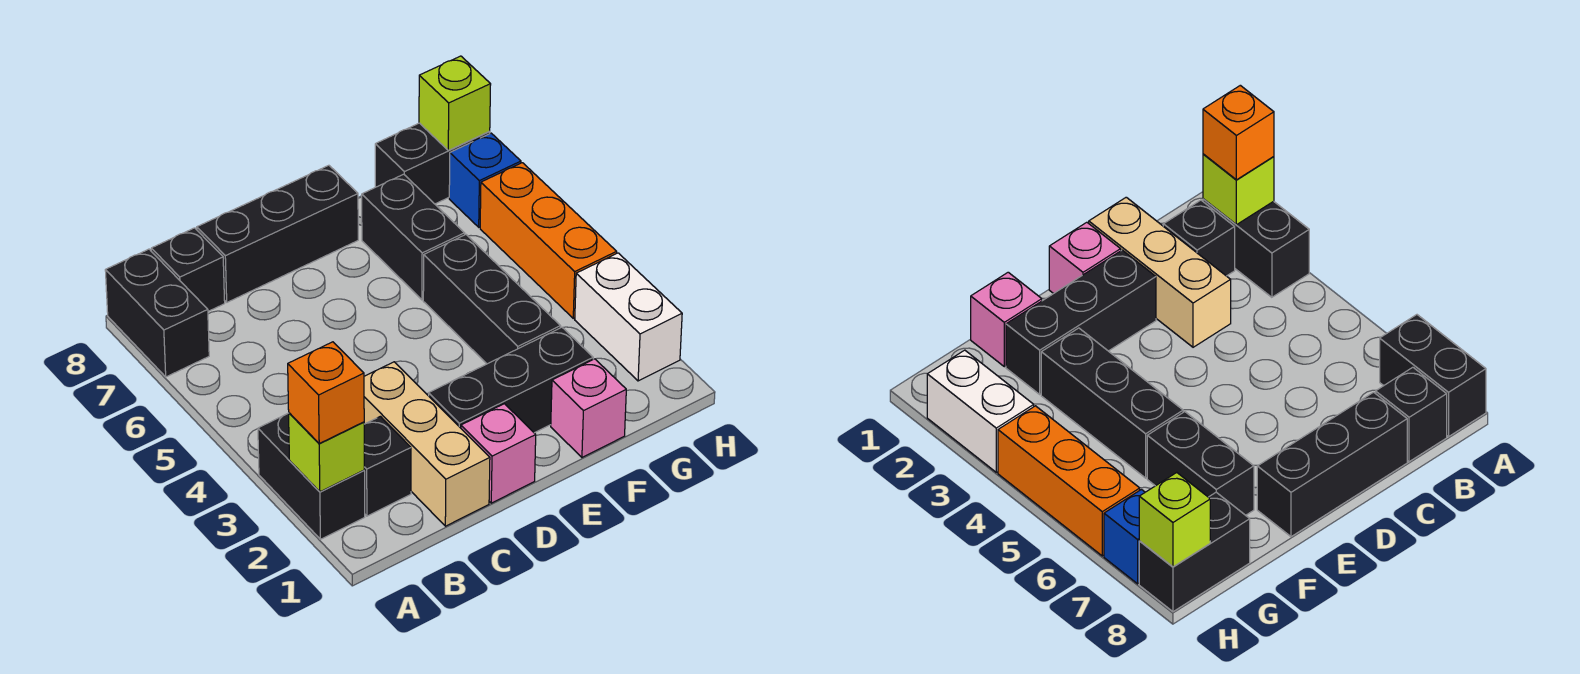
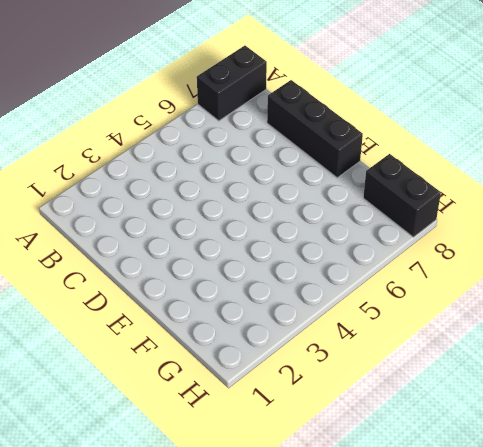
none -> black 1x2 brick [258,413,365,539]
none -> black 1x1 brick [364,416,411,516]
none -> black 1x1 brick [151,228,225,311]

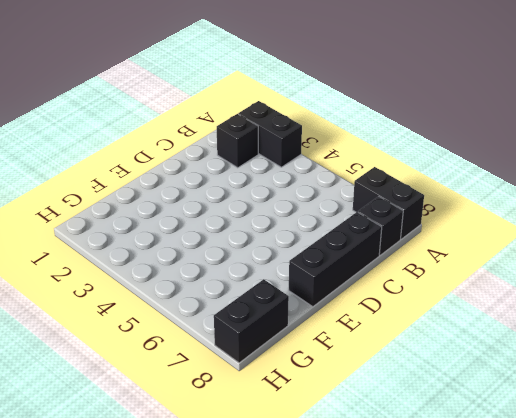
none -> tan 1x3 brick [364,362,490,526]
none -> pink 1x1 brick [461,404,536,503]
none -> black 1x3 brick [429,327,593,433]

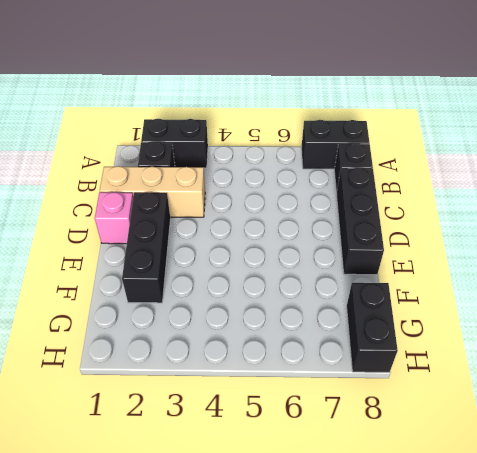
none -> pink 1x1 brick [551,359,626,457]
none -> black 1x3 brick [423,235,561,364]
none -> black 1x2 brick [362,174,465,300]

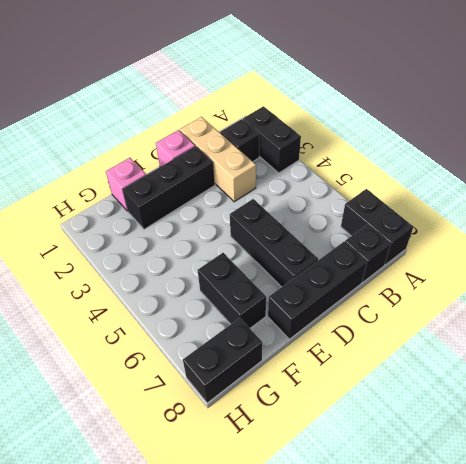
black 1x3 brick [230,199,318,287] -> black 1x3 brick moved to [423,235,561,364]
none -> white 1x2 brick [575,253,682,381]
none -> orange 1x3 brick [480,163,617,318]
none -> blue 1x1 brick [449,133,521,227]

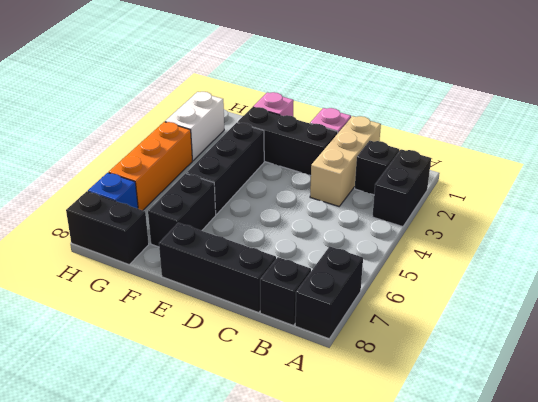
none -> lime 1x1 brick [289,413,364,492]
none -> lime 1x1 brick [419,56,491,150]
none -> orange 1x1 brick [288,342,364,443]

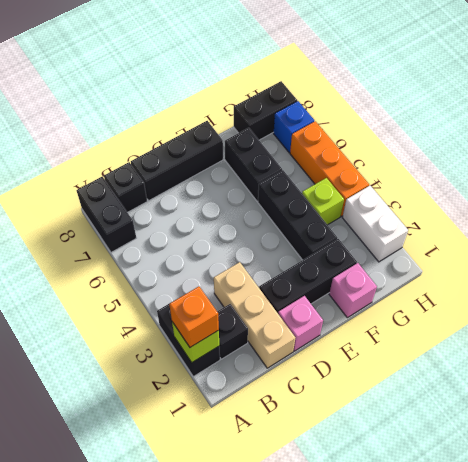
lime 1x1 brick [302,178,344,225] -> lime 1x1 brick moved to [419,56,491,150]

